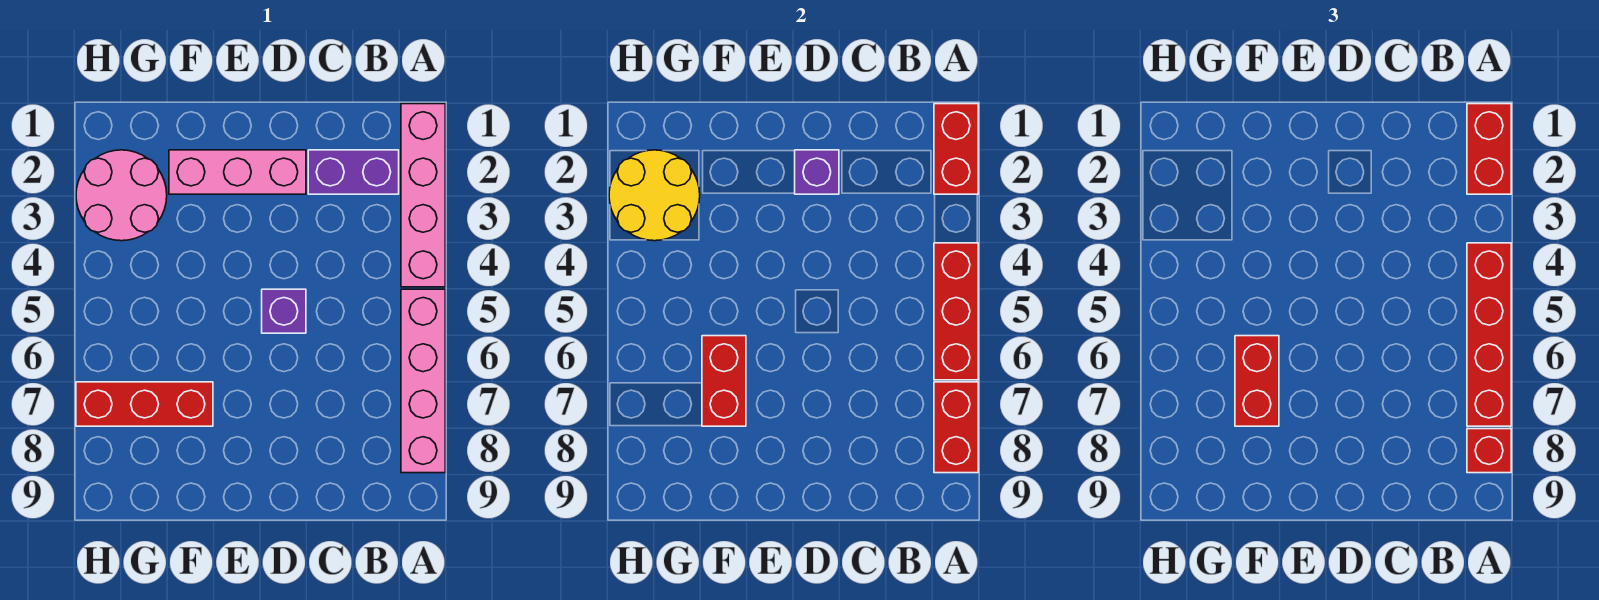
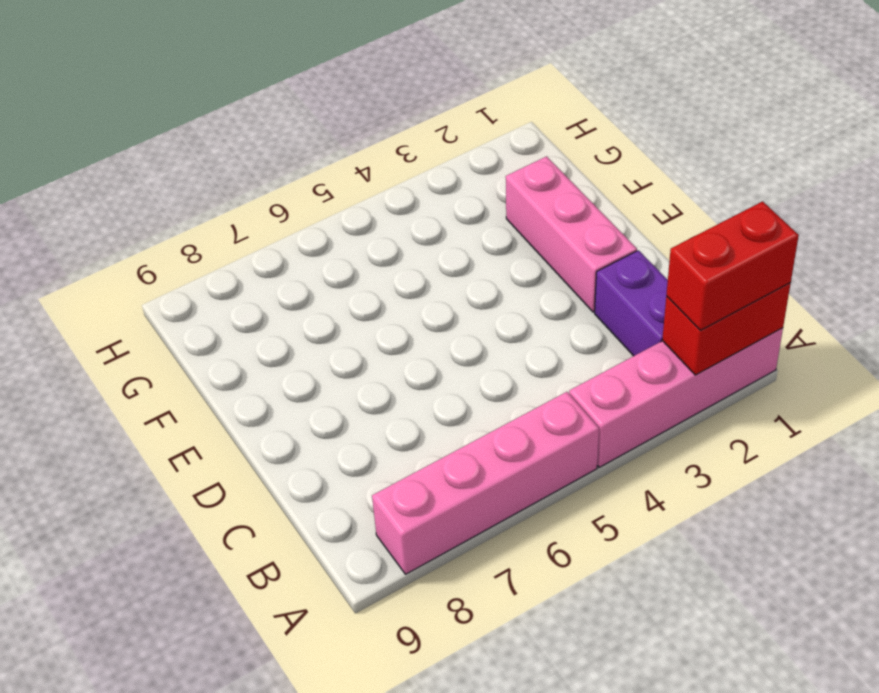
none -> purple 1x1 brick [262,289,306,333]
none -> red 1x3 brick [76,382,213,426]
none -> pink 2x2 round brick [76,150,167,241]

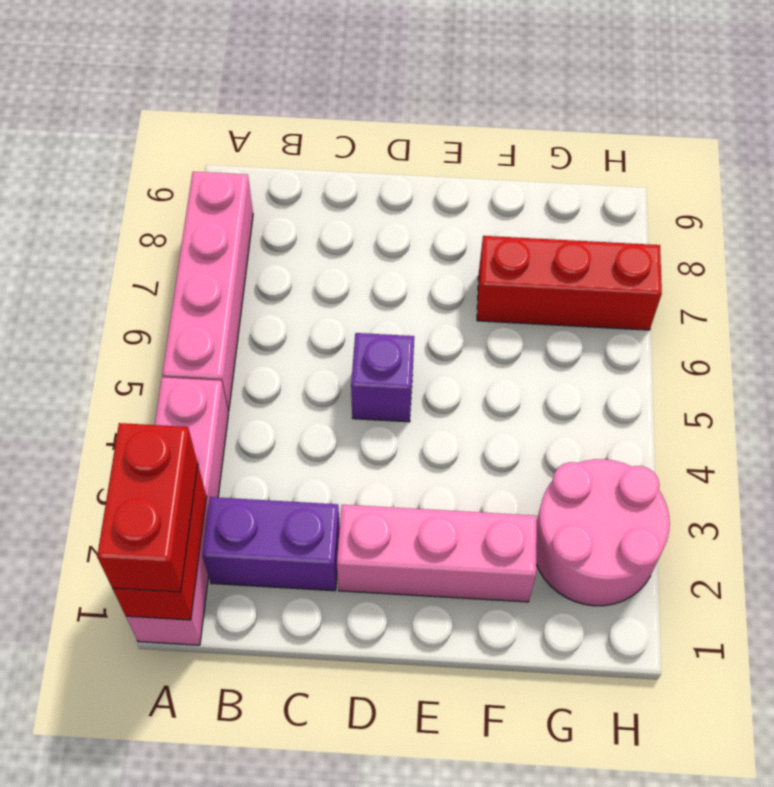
none -> red 1x3 brick [934,243,978,380]
none -> red 1x2 brick [934,382,978,473]
none -> purple 1x1 brick [795,150,839,194]

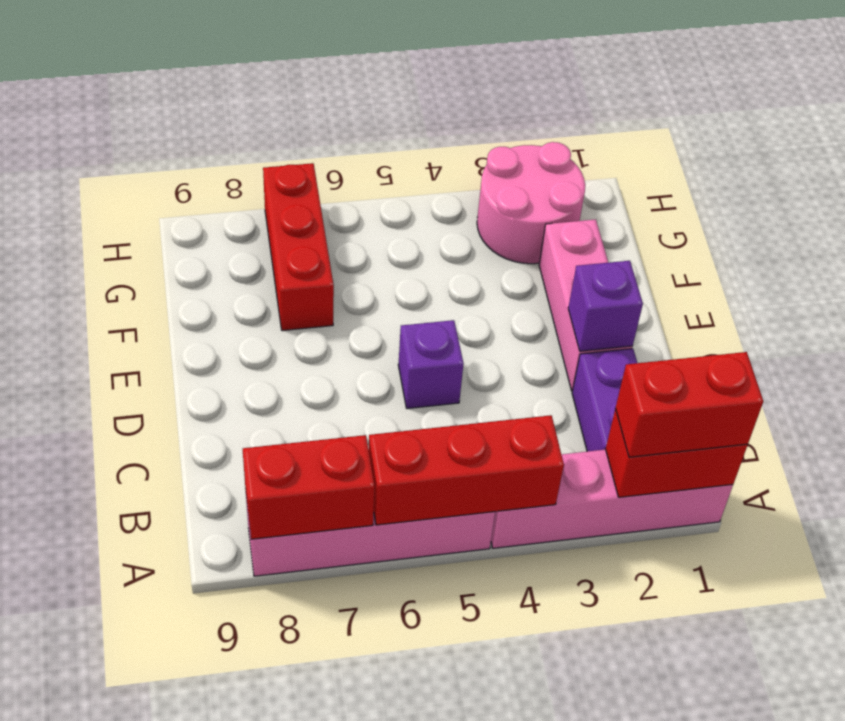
none -> red 1x2 brick [702,336,746,426]
none -> yellow 2x2 round brick [609,150,700,241]
none -> red 1x4 brick [1467,243,1511,426]

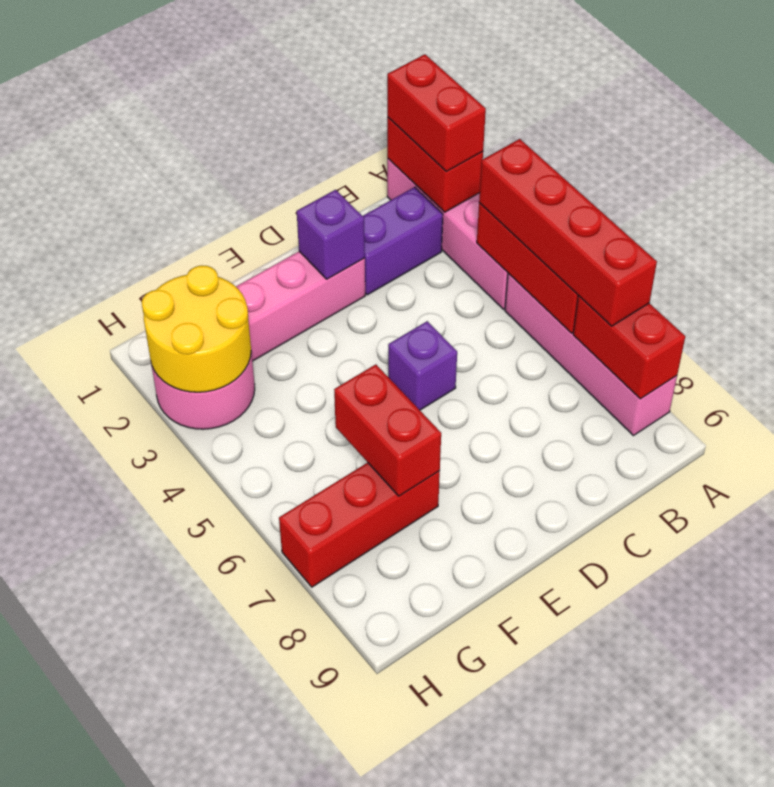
none -> red 1x1 brick [1467,429,1511,473]
none -> red 1x2 brick [1235,336,1279,426]

